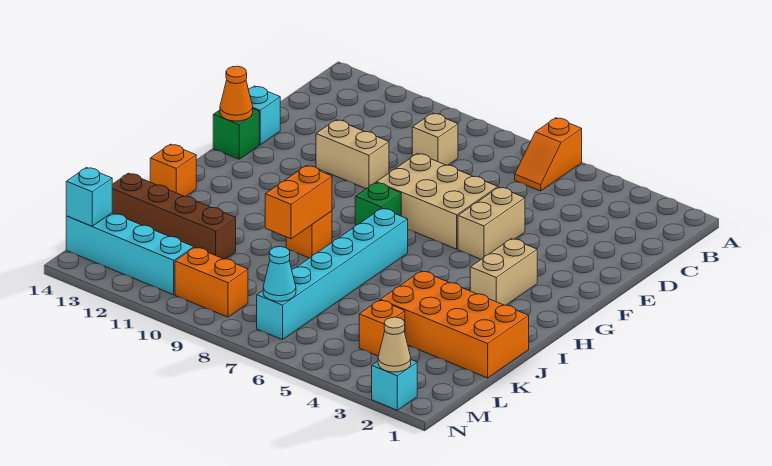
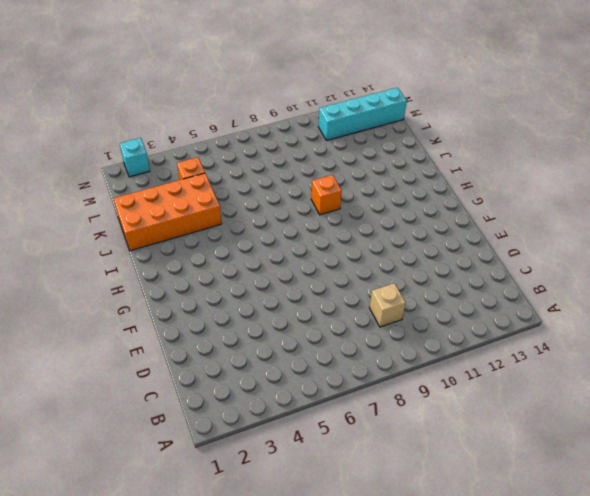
none -> orange 1x2 slope [515,118,582,191]
none -> tan 1x2 brick [458,187,525,259]
none -> tan 2x3 brick [376,154,498,249]

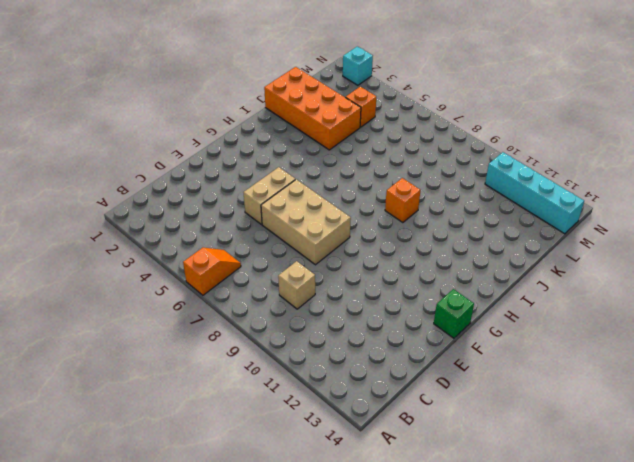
none -> tan 1x2 brick [316,120,389,189]
none -> cyan 1x1 brick [249,86,280,145]
none -> tan 1x2 brick [470,239,537,305]

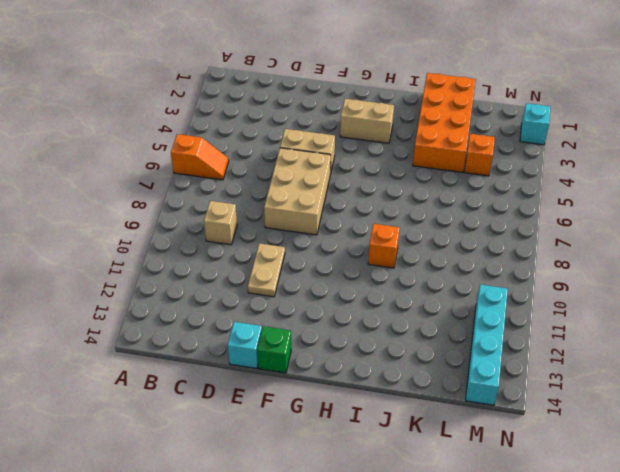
tan 1x2 plate [248,243,285,297] -> tan 1x2 brick [316,120,389,189]
none -> green 1x1 brick [355,183,401,225]
none -> cyan 1x6 brick [257,208,408,340]
none -> orange 1x1 brick [150,144,196,196]

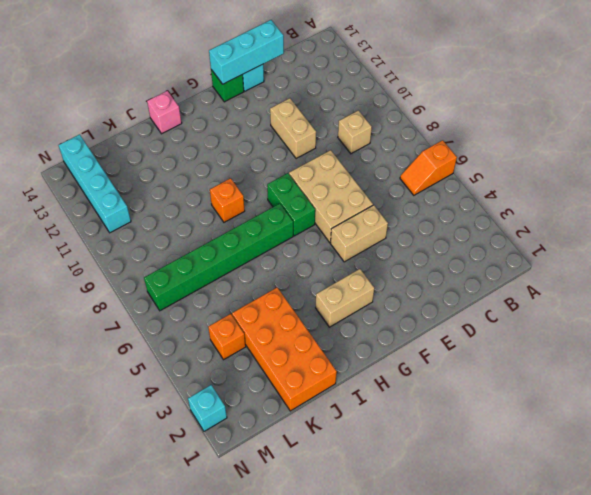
cyan 1x3 brick [209,20,284,84] -> orange 1x1 cone [220,66,253,121]
green 1x2 brick [267,173,315,236] -> green 1x1 brick [355,183,401,225]
green 1x6 brick [144,204,293,311] -> cyan 1x6 brick [257,208,408,340]
pink 1x1 brick [147,91,182,134] -> orange 1x1 brick [150,144,196,196]
none -> brown 1x4 brick [112,173,236,259]
none -> orange 1x2 brick [175,247,248,317]
none -> orange 1x2 brick [265,166,332,239]

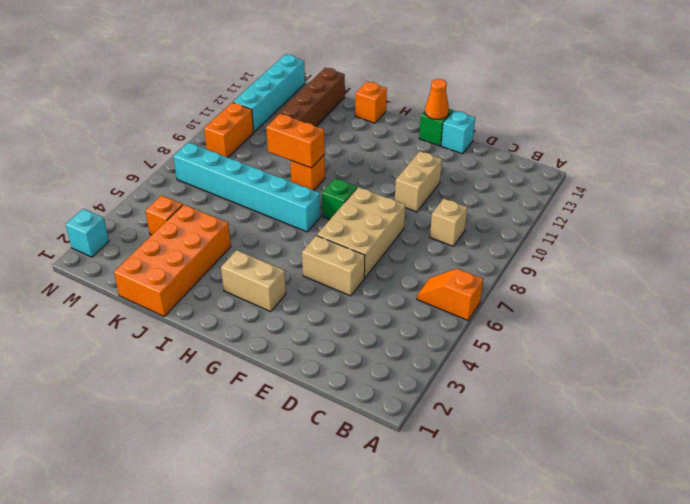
none -> cyan 1x1 cone [263,247,296,301]
none -> cyan 1x1 brick [66,168,112,226]
none -> tan 1x1 cone [378,317,411,372]

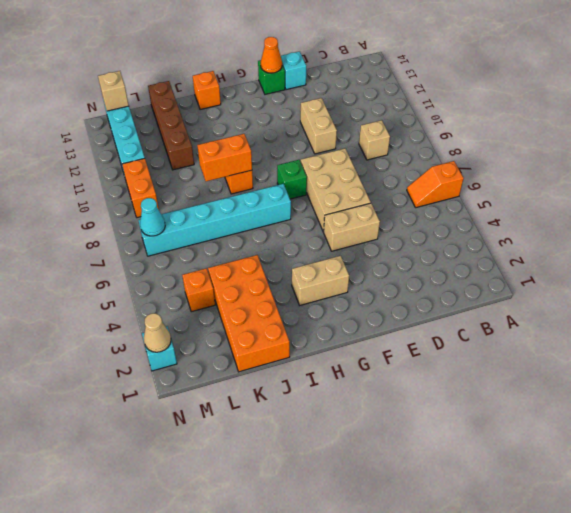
tan 1x1 brick [98,71,129,111] -> cyan 1x1 brick [66,168,112,226]

